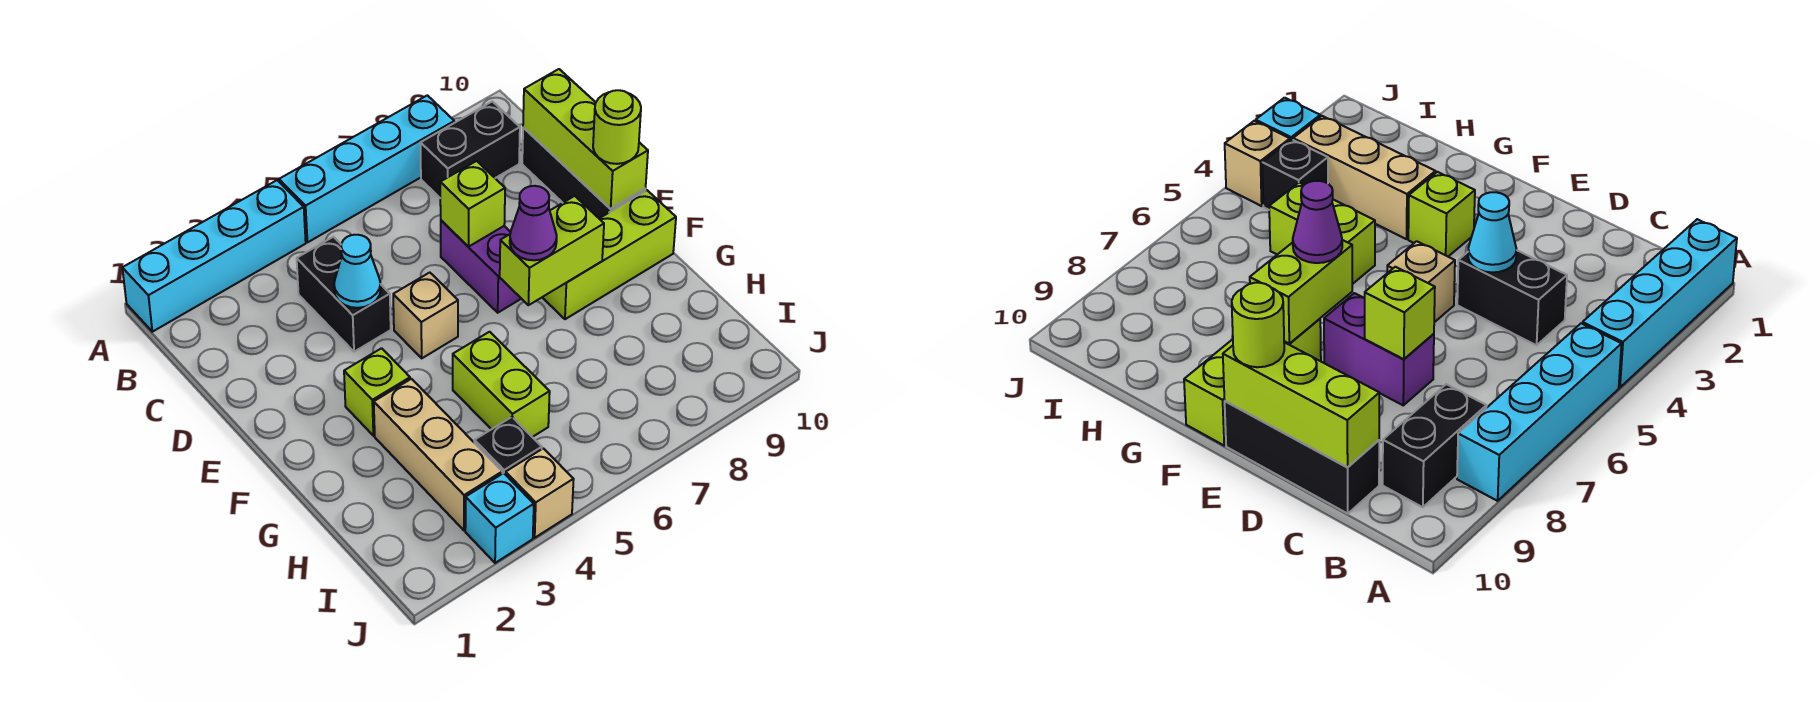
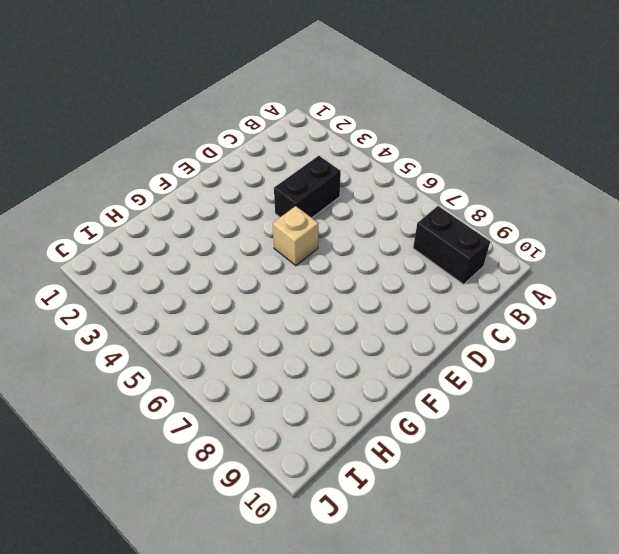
none -> cyan 1x4 brick [122,180,306,332]
none -> cyan 1x4 brick [279,95,454,242]
none -> black 1x3 brick [522,128,645,218]

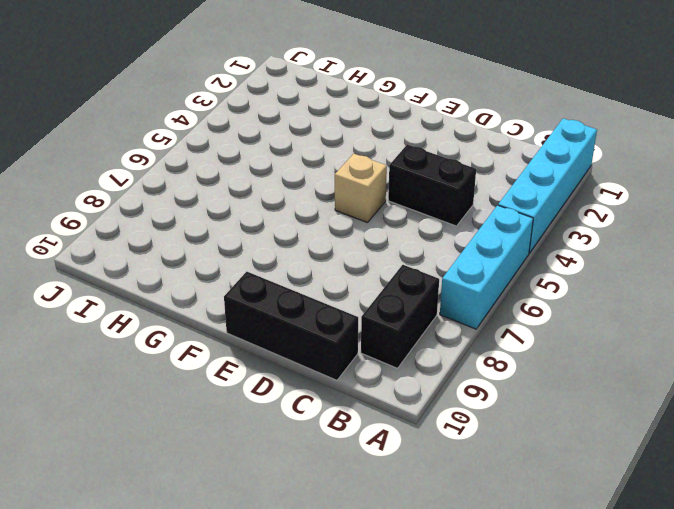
cyan 1x3 brick [440,205,533,329] -> cyan 1x4 brick [279,95,454,242]
none -> purple 1x2 brick [441,220,521,313]
none -> lime 1x1 brick [344,348,410,436]
none -> lime 1x3 brick [542,190,676,319]

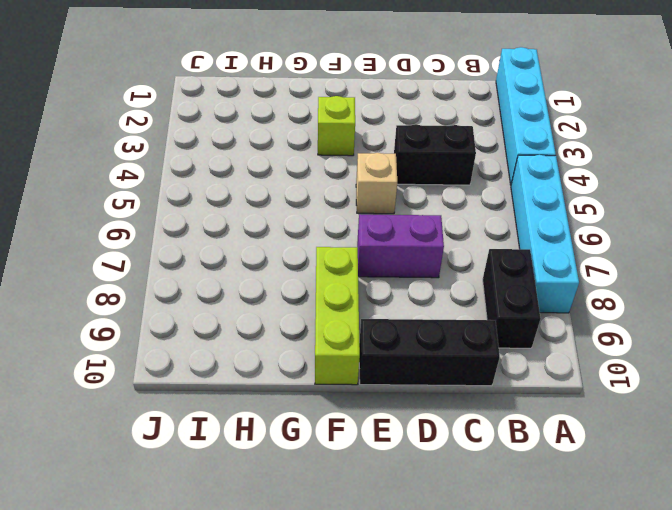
none -> tan 1x3 brick [374,379,502,530]
none -> lime 1x2 brick [453,332,550,437]
none -> black 1x1 brick [474,417,542,475]

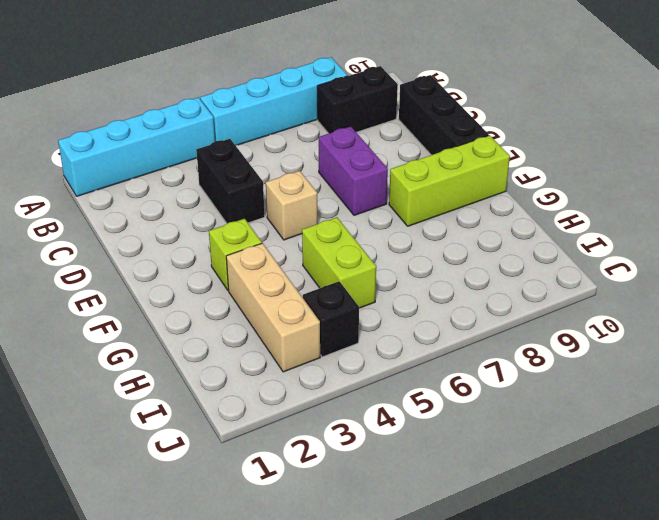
none -> cyan 1x1 brick [465,473,534,563]
none -> tan 1x1 brick [506,448,574,538]
none -> lime 1x3 brick [523,69,648,209]

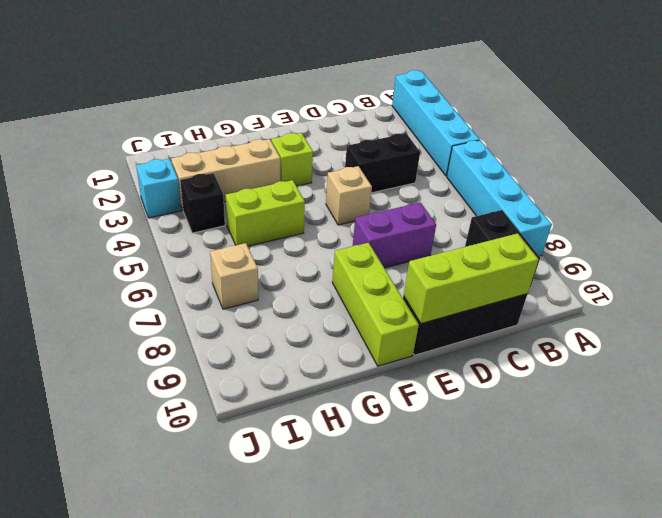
tan 1x1 brick [210,243,258,309] -> tan 1x1 brick moved to [506,448,574,538]
none -> cyan 1x1 cone [334,235,381,308]
none -> lime 1x1 brick [440,161,505,247]
none -> lime 1x2 brick [500,196,604,305]

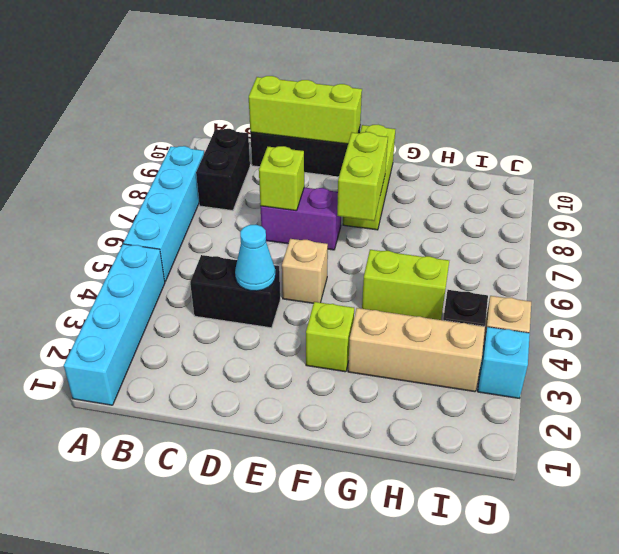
none -> lime 1x1 round brick [593,90,641,164]
none -> purple 1x1 cone [510,186,557,260]

